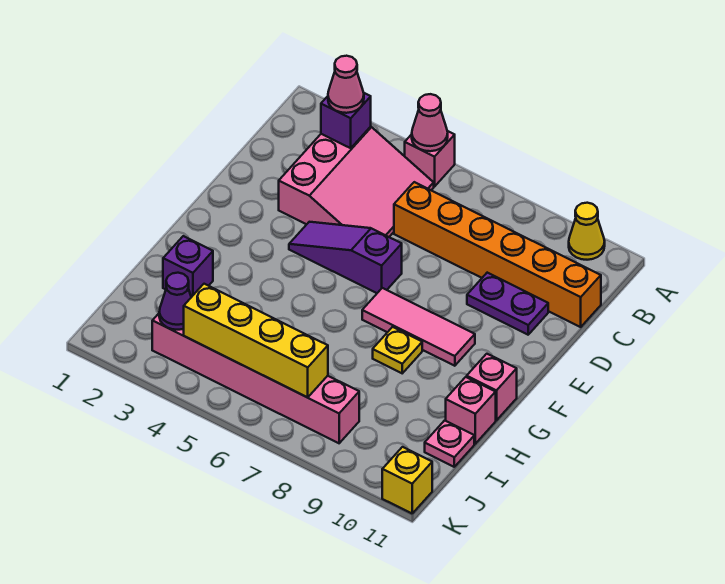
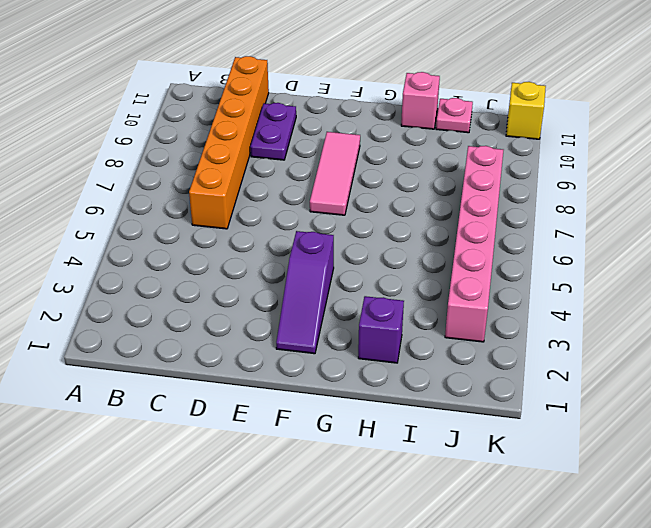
purple 1x3 slope [276,231,334,354] -> purple 1x3 slope moved to [289,222,402,293]
none -> pink 1x1 brick [405,131,455,187]
none -> yellow 1x1 cone [569,203,605,260]
none -> pink 3x3 slope [279,127,434,237]

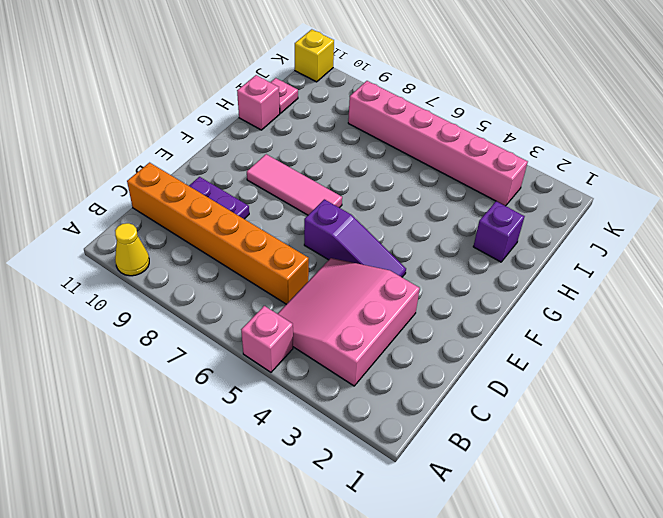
none -> yellow 1x1 plate [373,327,422,373]
none -> pink 1x1 brick [467,354,517,420]
none -> pink 1x1 cone [412,94,448,151]

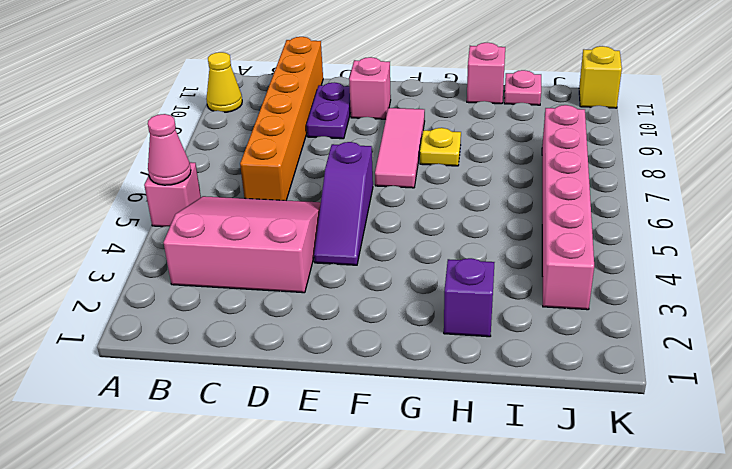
pink 1x1 brick [349,57,391,119] -> pink 1x1 brick moved to [467,354,517,420]
none -> purple 1x1 brick [321,93,371,148]
none -> purple 1x1 cone [159,273,191,330]
none -> yellow 1x4 brick [184,284,328,397]

